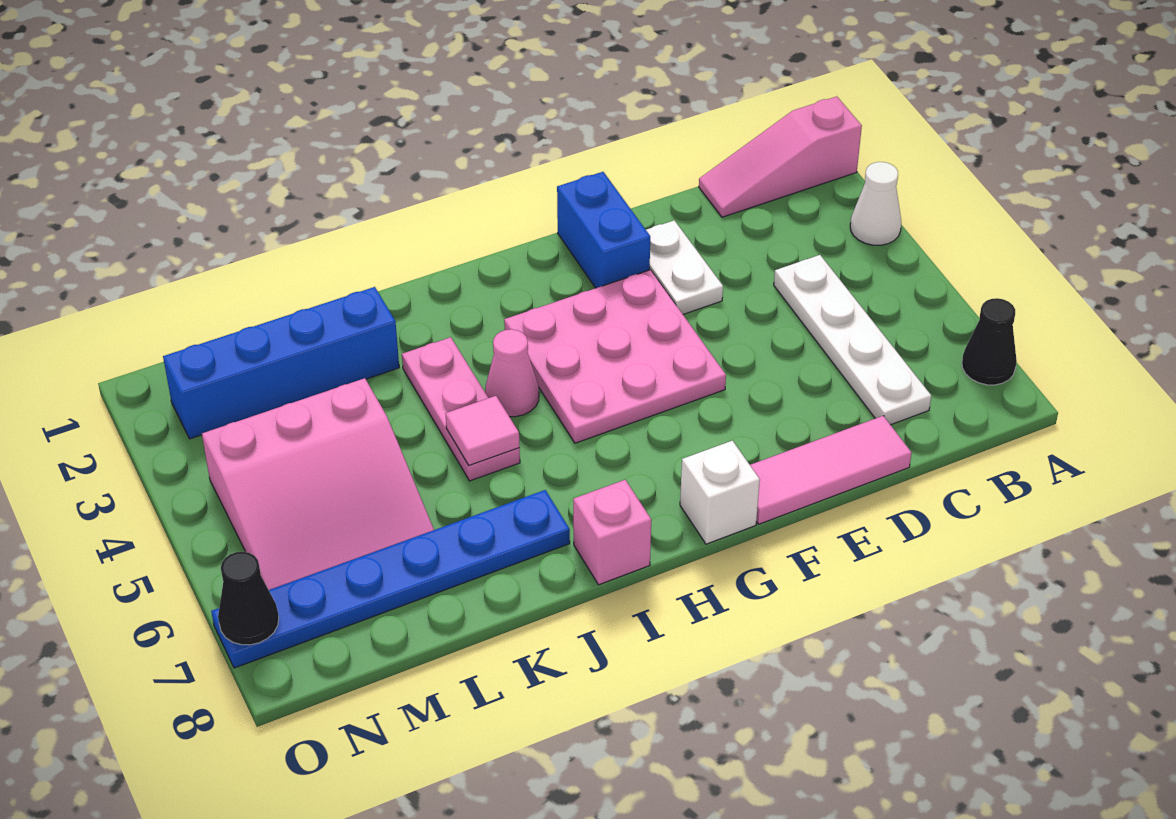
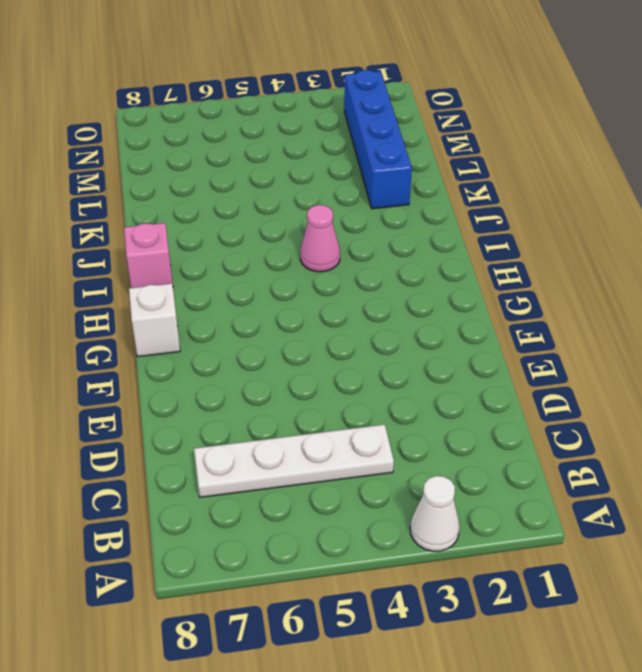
none -> pink 1x3 slope [699,96,862,217]
none -> black 1x1 cone [962,298,1017,385]
none -> pink 1x3 tile [750,416,912,524]

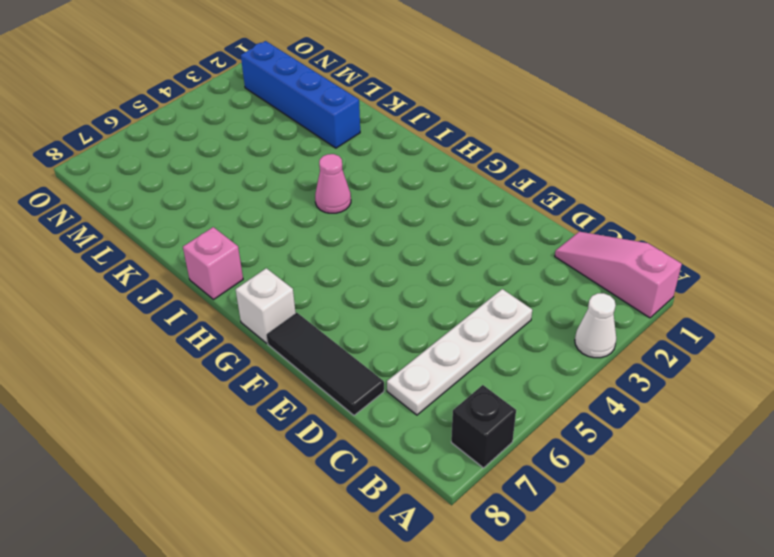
black 1x1 brick [451,385,516,468] -> black 1x1 cone [962,298,1017,385]
black 1x3 tile [267,313,384,415] -> pink 1x3 tile [750,416,912,524]
none -> white 1x2 plate [646,220,723,314]
none -> blue 1x2 brick [557,172,650,288]
none -> pink 3x3 plate [504,270,726,443]

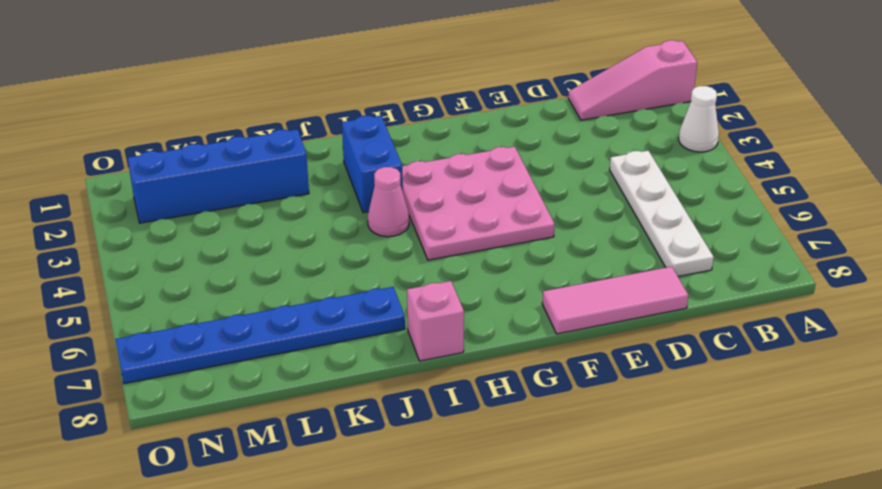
blue 1x2 brick [342,116,403,212] -> blue 1x2 brick moved to [557,172,650,288]
none -> black 1x1 cone [962,298,1017,385]
none -> white 1x2 plate [646,220,723,314]
none -> white 1x1 brick [680,441,760,544]

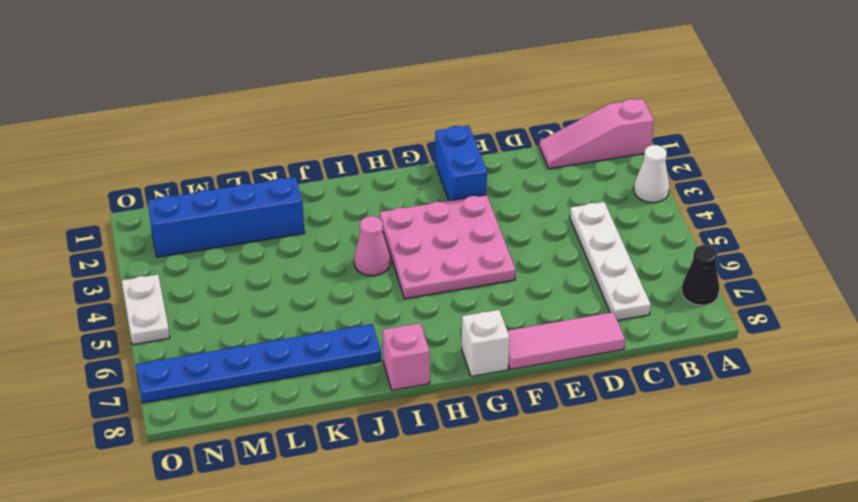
white 1x2 plate [122,274,170,345] -> white 1x2 plate moved to [646,220,723,314]
none -> pink 1x3 plate [402,337,520,481]
none -> pink 3x3 slope [202,378,434,590]
none -> pink 1x1 tile [445,396,520,465]

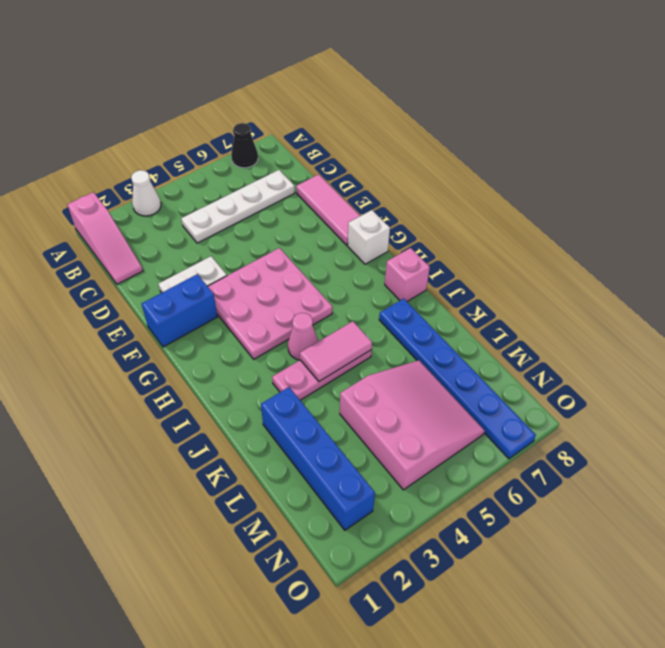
pink 1x2 tile [300,321,372,381] -> pink 1x1 tile [445,396,520,465]
none -> black 1x1 cone [218,552,279,645]

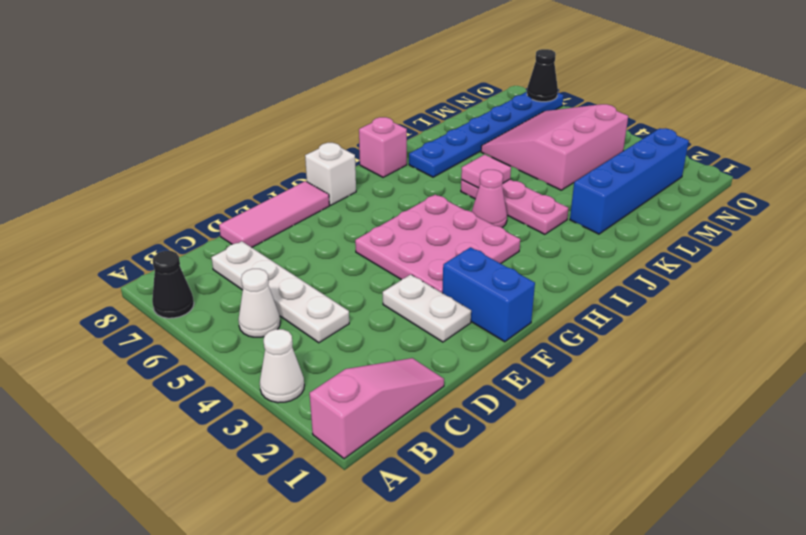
white 1x1 cone [238,269,280,337] -> none

